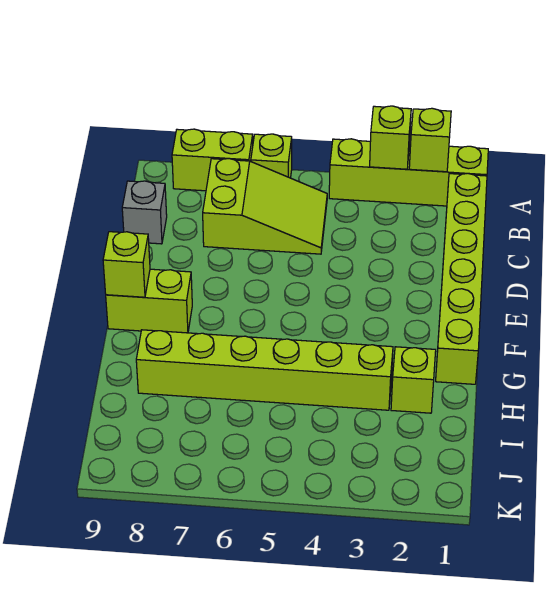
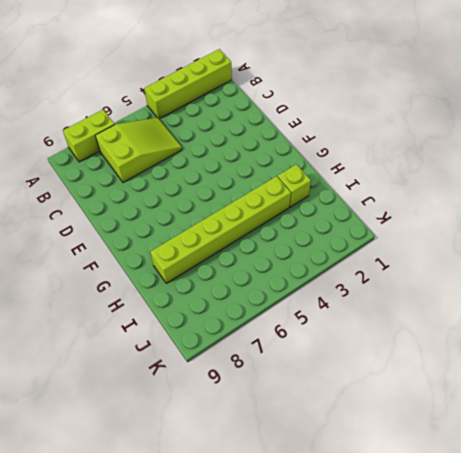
none -> lime 1x1 brick [251,134,292,178]
none -> lime 1x6 brick [436,173,487,384]
none -> grey 1x1 brick [122,181,167,244]

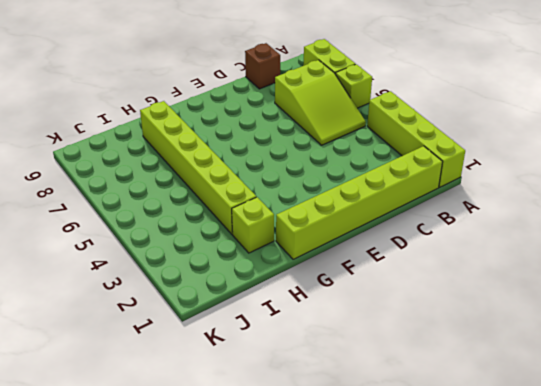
brown 1x1 brick [245,43,280,89] -> grey 1x1 brick [122,181,167,244]
none -> lime 1x2 brick [106,269,192,333]
none -> lime 1x1 brick [409,108,451,172]
none -> lime 1x1 brick [370,106,411,169]

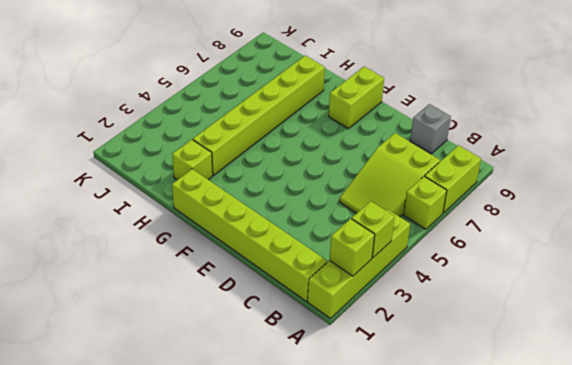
none -> lime 1x1 brick [103,232,150,297]

